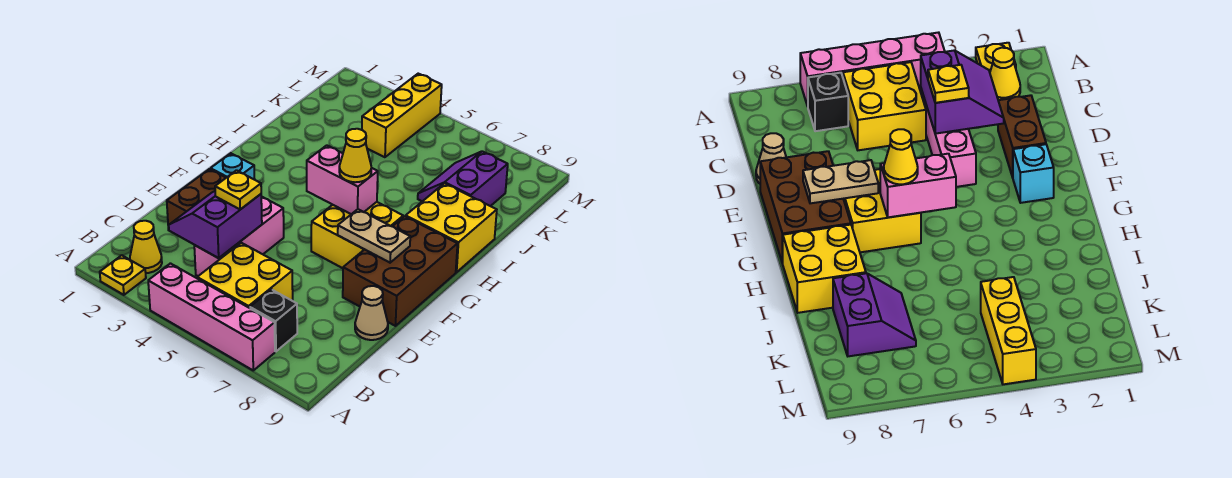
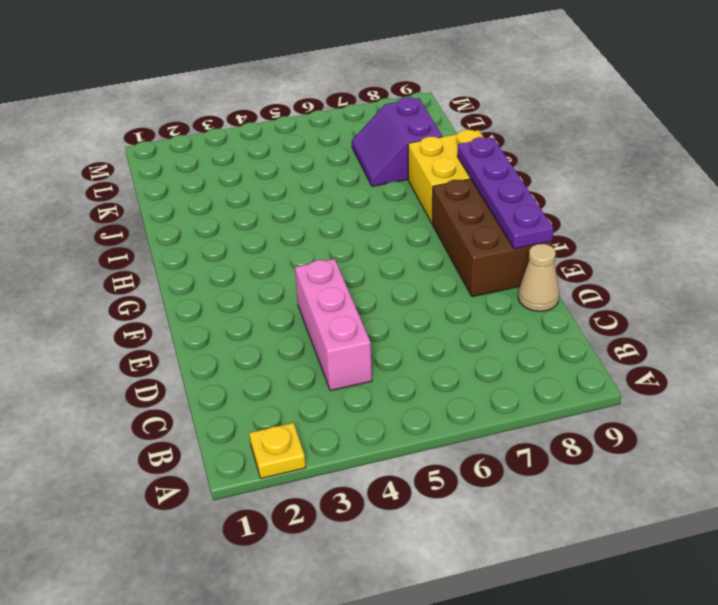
purple 1x4 plate [457,137,553,249] -> none
none -> pink 1x4 brick [148,263,275,370]
none -> yellow 1x1 cone [130,221,162,273]
none -> yellow 2x2 brick [197,243,293,308]

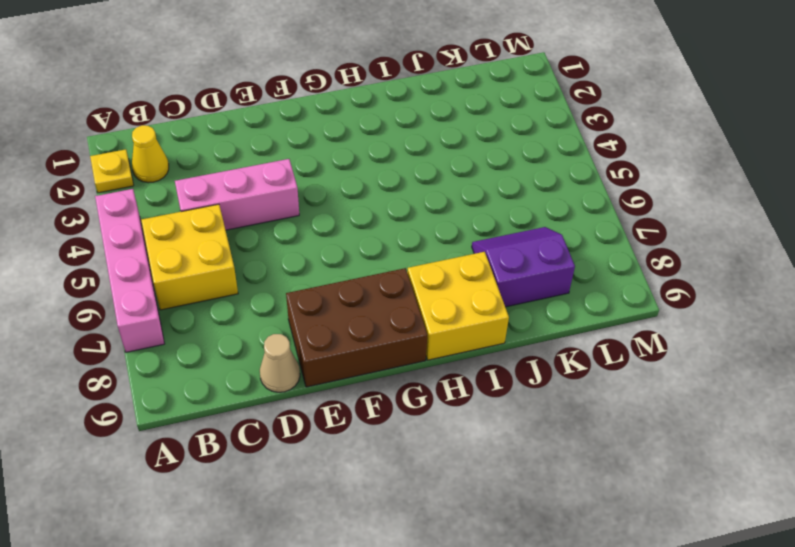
none -> black 1x1 brick [250,290,297,351]
none -> brown 1x2 brick [167,169,226,230]
none -> cyan 1x1 brick [211,153,255,180]

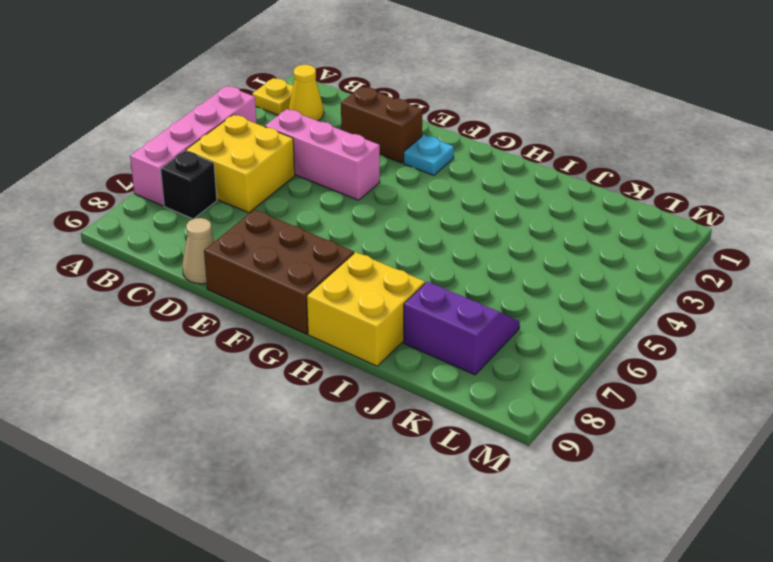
cyan 1x1 plate [404,135,454,176] -> cyan 1x1 brick [211,153,255,180]
none -> yellow 2x2 brick [311,202,403,268]
none -> yellow 1x3 brick [362,74,442,157]
none -> purple 2x2 slope [169,191,262,258]

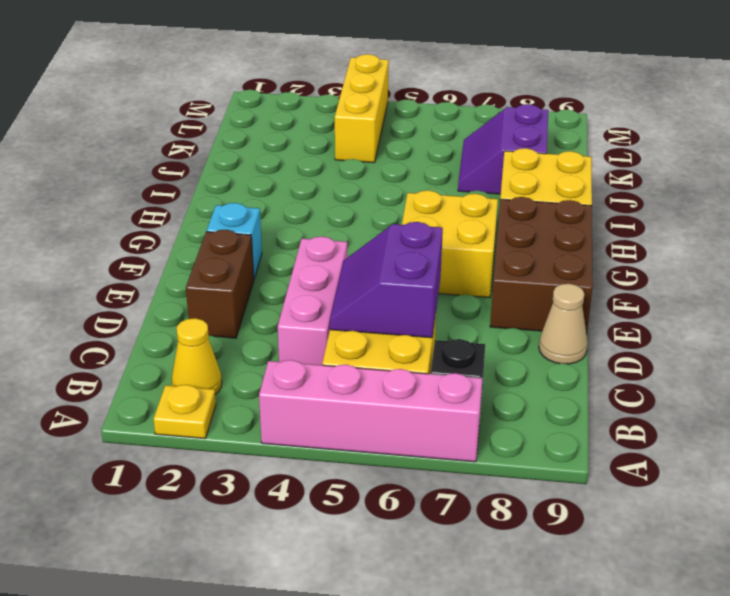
purple 2x2 slope [330,222,443,338] -> purple 2x2 slope moved to [169,191,262,258]
none -> tan 1x2 plate [338,209,410,263]
none -> pink 1x2 brick [307,145,378,214]
none -> yellow 1x1 plate [215,170,261,209]

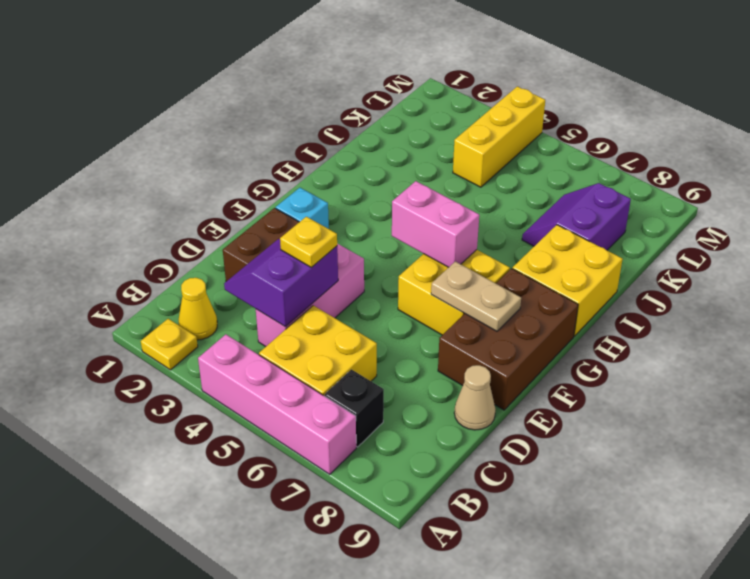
none -> yellow 1x1 cone [339,129,371,182]

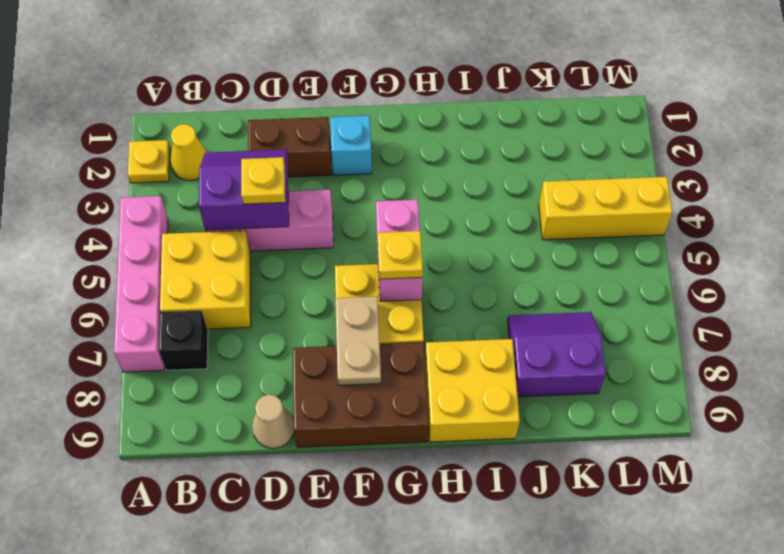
yellow 1x1 plate [378,231,423,279] -> yellow 1x1 cone [339,129,371,182]

